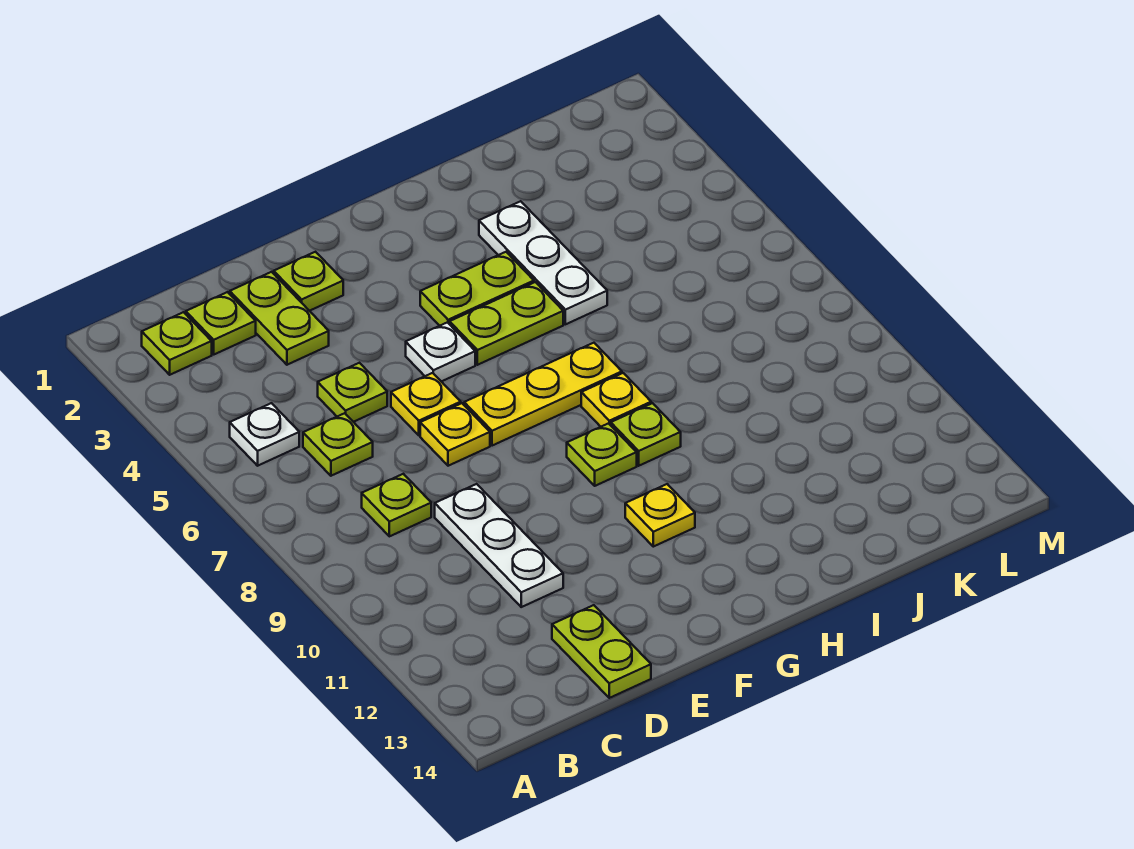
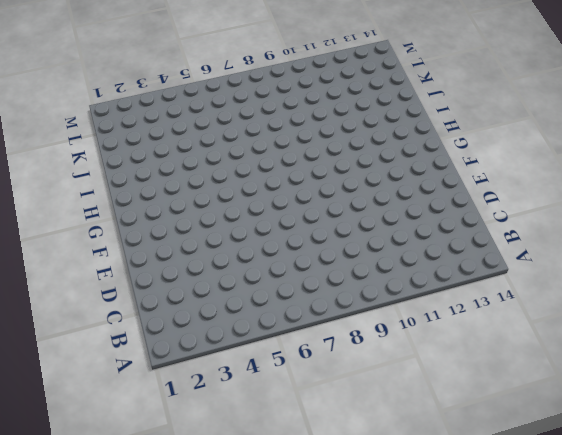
none -> lime 1x1 plate [142,312,212,375]
none -> white 1x1 plate [230,403,299,466]
none -> lime 1x1 plate [186,292,256,354]

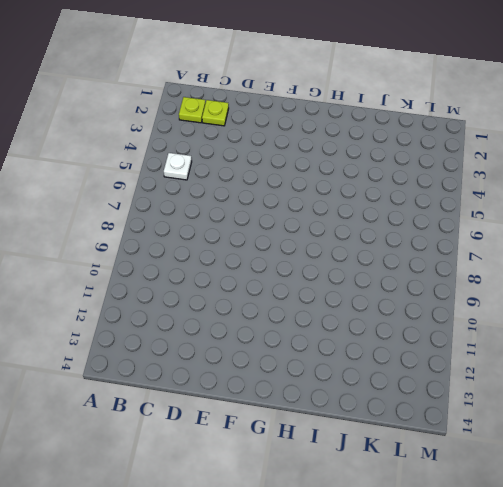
none -> lime 1x1 plate [303,413,373,476]
none -> lime 1x1 plate [362,474,431,536]
none -> lime 1x2 plate [230,272,329,365]

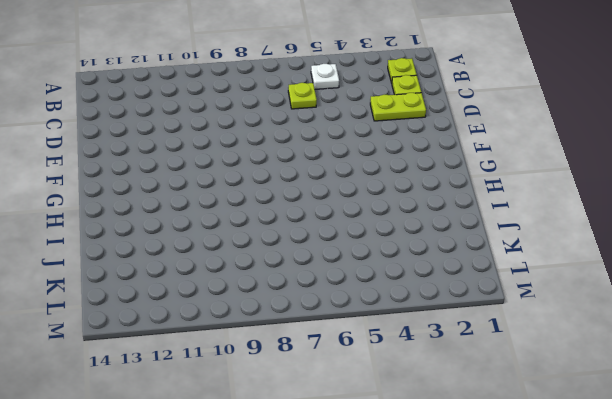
none -> lime 1x1 plate [362,474,431,536]
none -> lime 1x1 plate [318,363,387,422]
none -> white 1x3 plate [435,484,563,607]

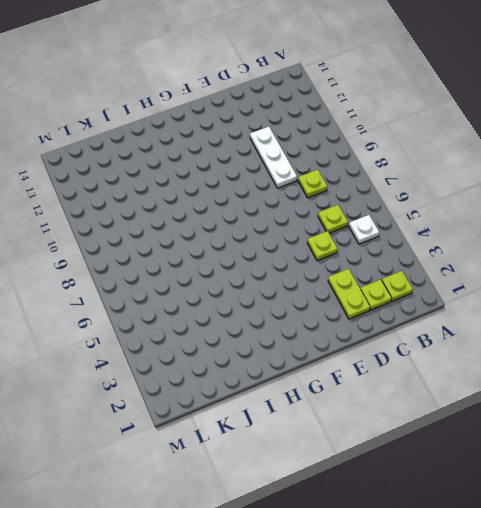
none -> lime 1x2 plate [552,605,651,698]
none -> lime 1x1 plate [274,252,343,311]
none -> yellow 1x1 plate [391,373,461,435]

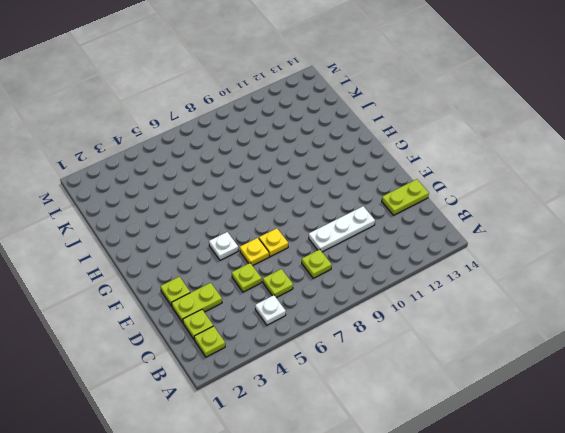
none -> yellow 1x3 plate [464,343,622,446]
none -> lime 1x2 plate [420,252,534,326]
none -> lime 1x2 plate [450,282,563,365]

